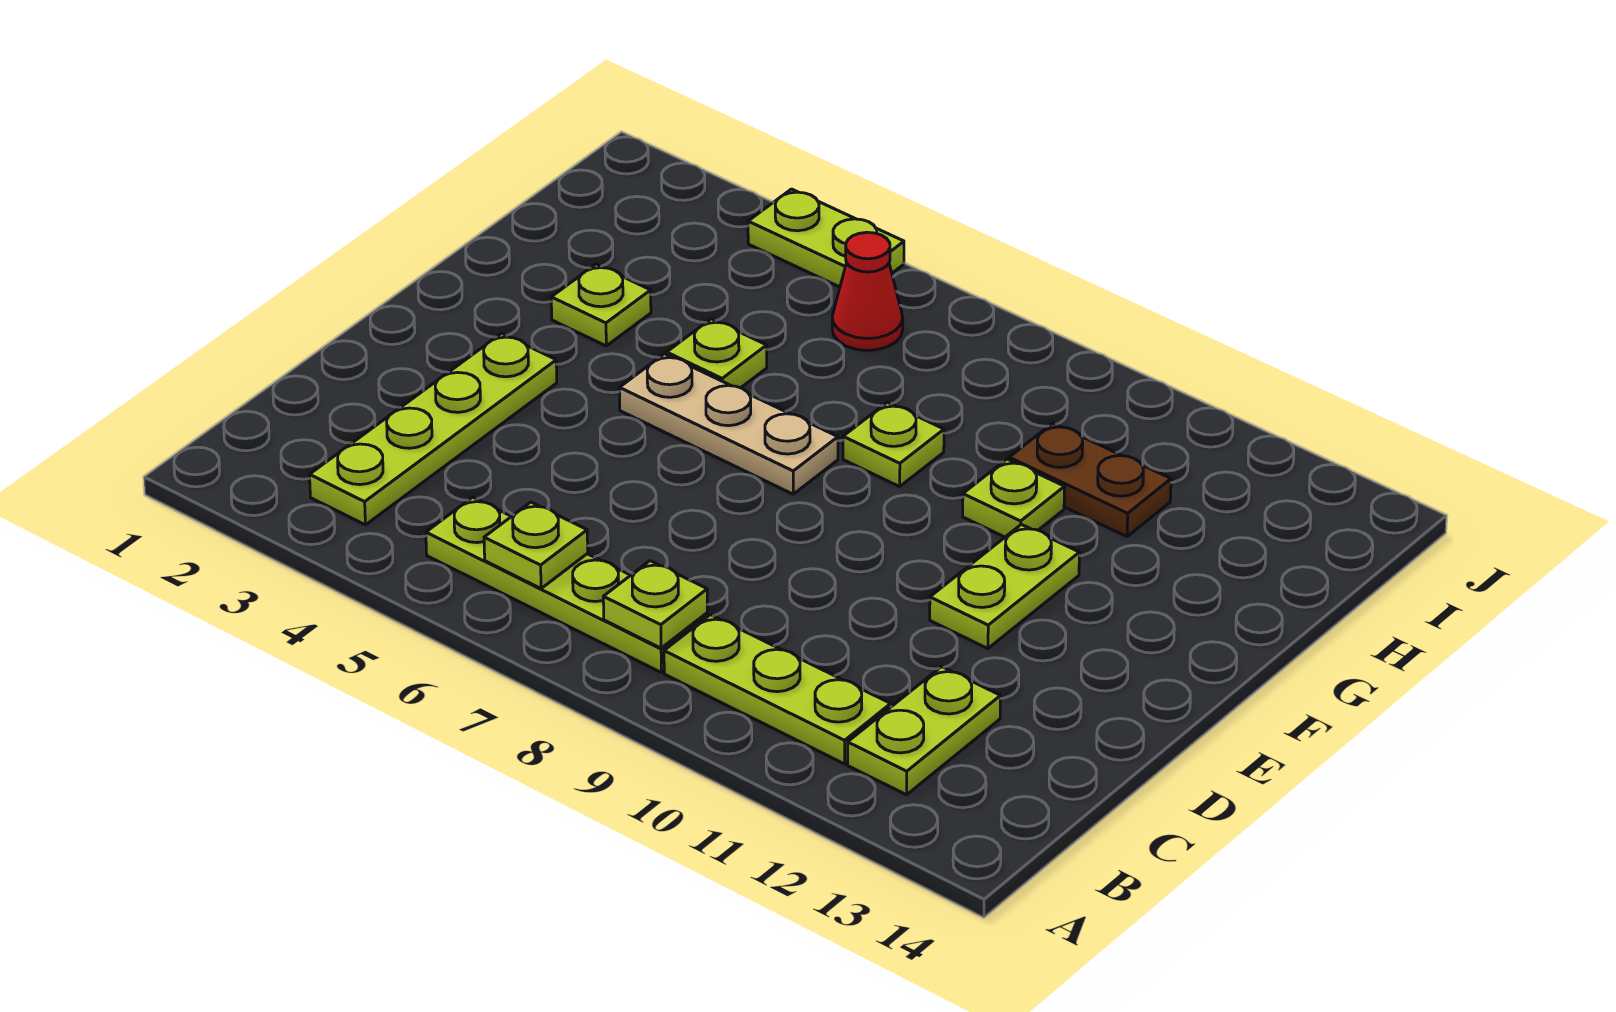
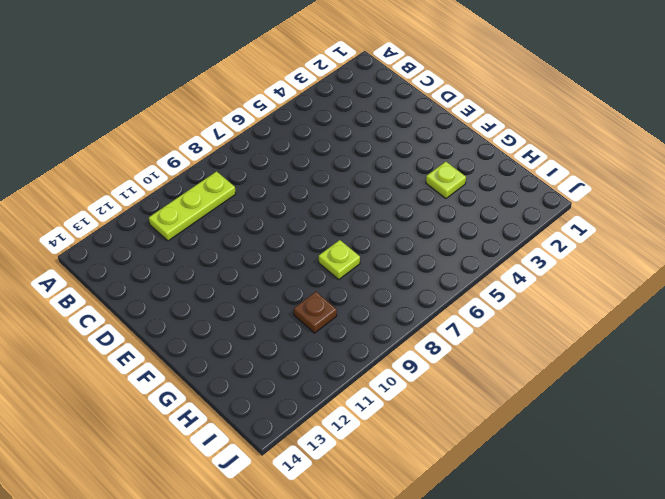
brown 1x1 plate [294,292,337,333] -> brown 1x2 plate [1009,423,1171,537]
none -> lime 1x4 plate [310,334,557,525]
none -> lime 1x4 plate [426,497,708,672]
none -> lime 1x2 plate [848,667,1001,795]

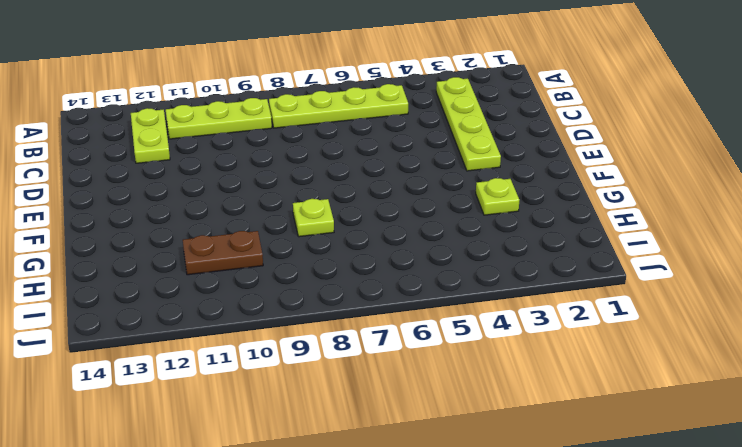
none -> lime 1x2 plate [930,524,1079,649]
none -> tan 1x3 plate [619,354,838,494]
none -> lime 1x1 plate [667,319,767,388]

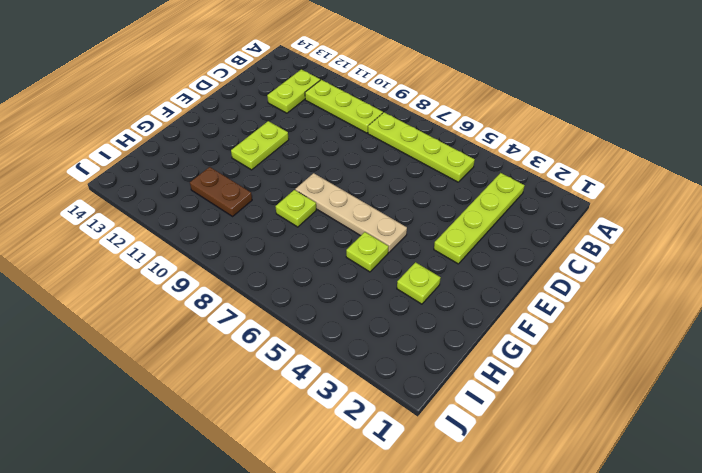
tan 1x4 plate [295,173,407,253] -> tan 1x3 plate [619,354,838,494]
none -> lime 1x1 plate [963,459,1065,537]
none -> red 1x1 cone [832,232,903,350]
none -> lime 1x2 plate [748,189,904,287]

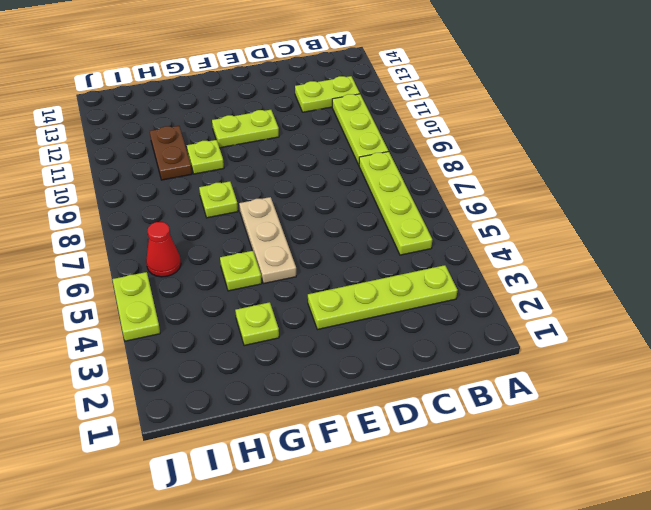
none -> lime 1x1 plate [484,502,588,589]
none -> lime 1x1 plate [603,561,707,648]

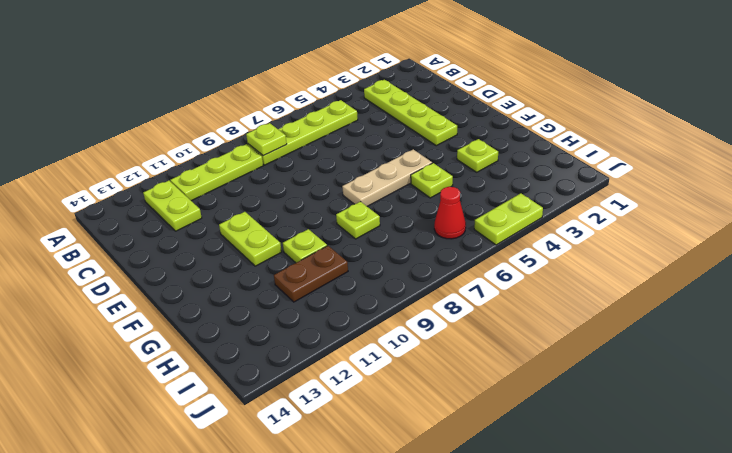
none -> lime 1x1 plate [484,502,588,589]

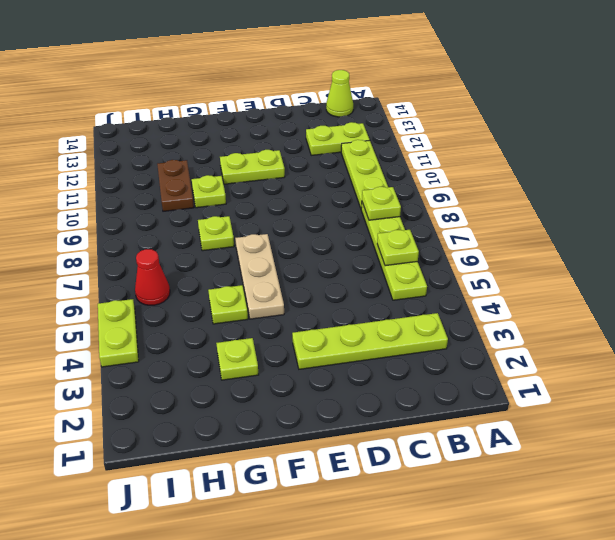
lime 1x1 cone [326,70,353,117] -> none

